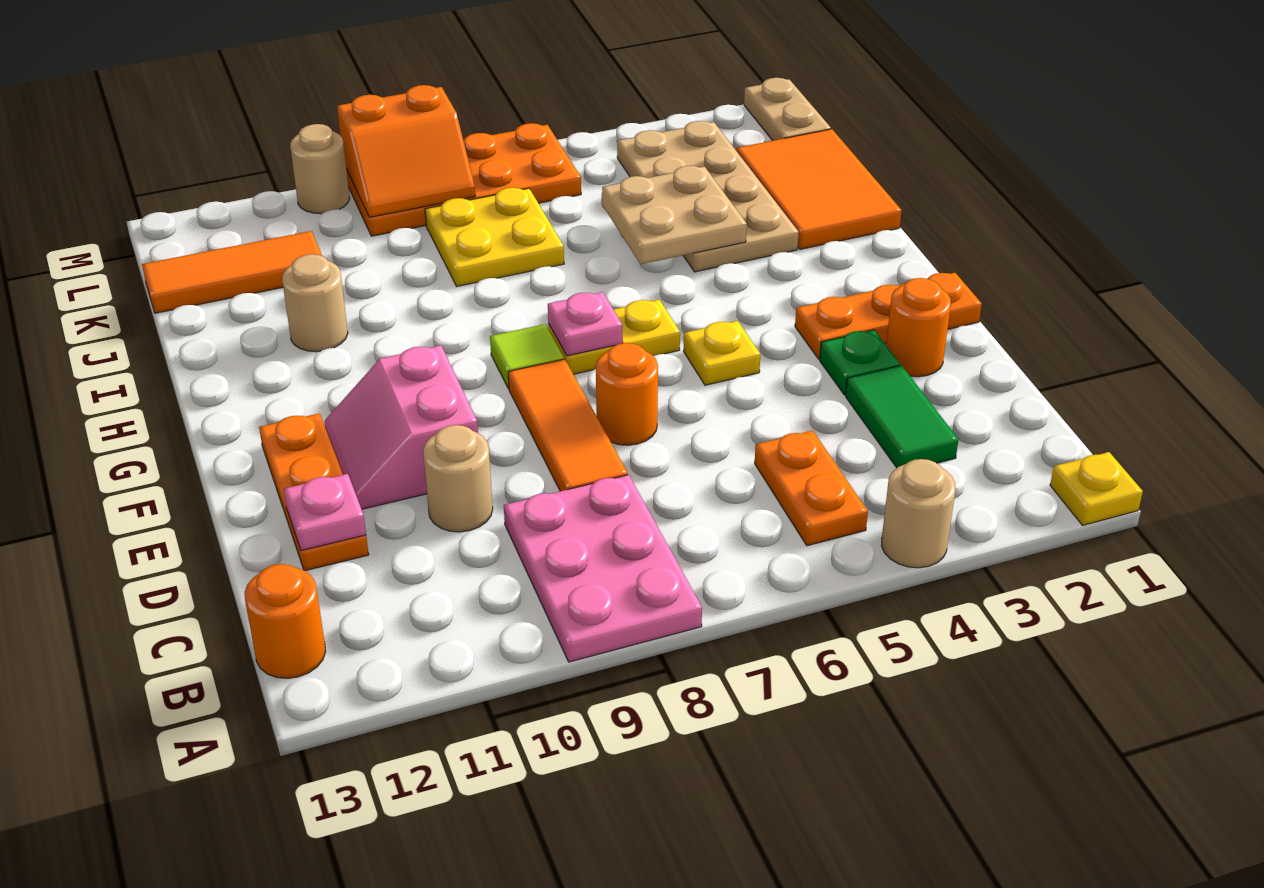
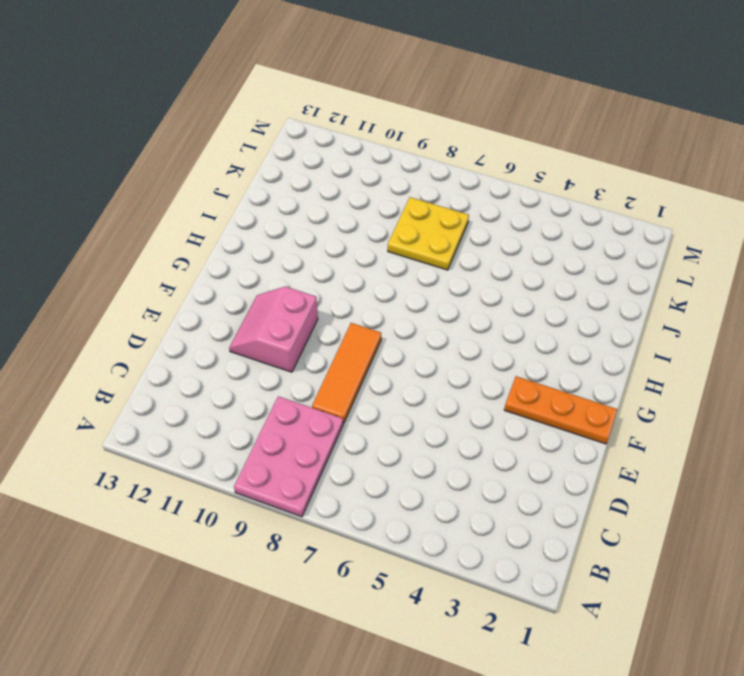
none -> yellow 1x1 plate [1050,452,1143,525]
none -> tan 1x1 round brick [881,459,955,568]
none -> orange 1x2 plate [755,431,868,546]

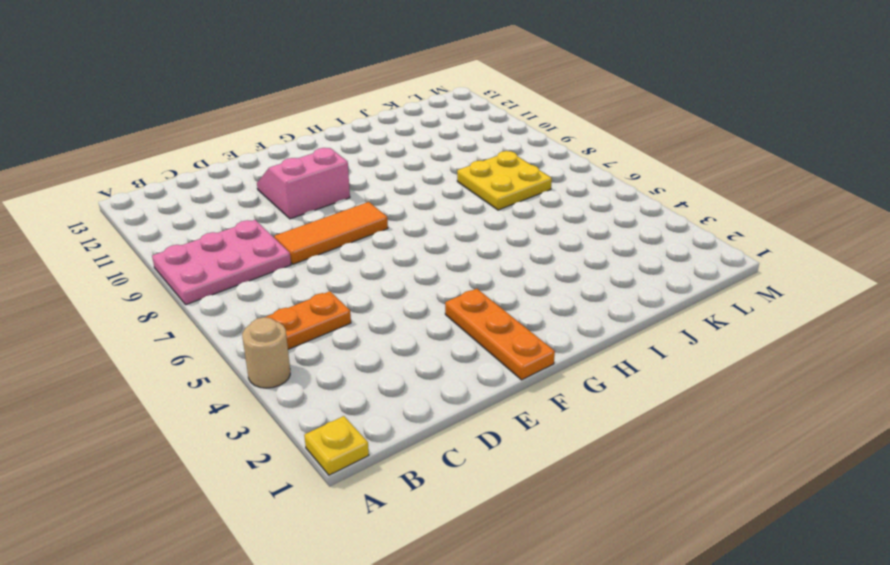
none -> orange 1x1 round brick [245,564,326,678]
none -> green 1x2 tile [846,365,959,468]
none -> tan 1x1 round brick [423,425,493,532]

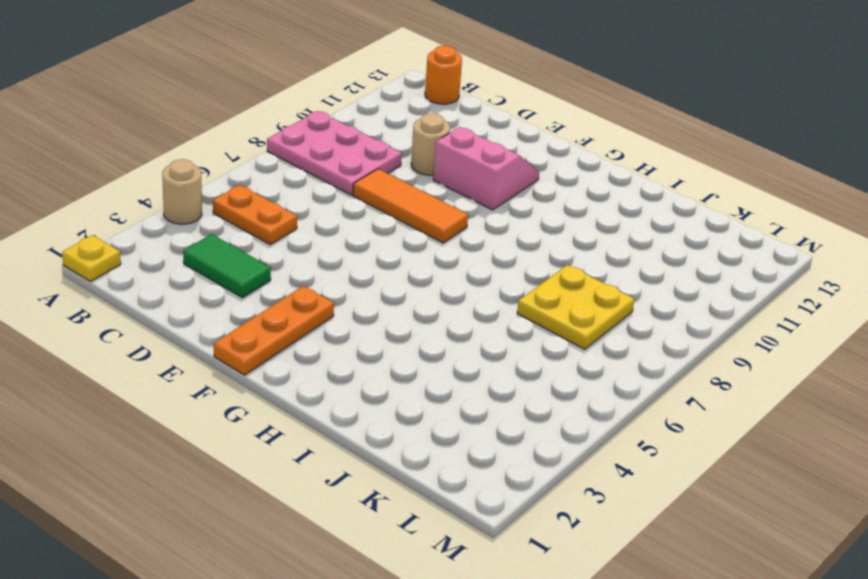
none -> orange 1x3 plate [259,413,369,571]
none -> orange 1x1 round brick [886,278,951,377]
none -> green 1x1 plate [820,330,900,395]

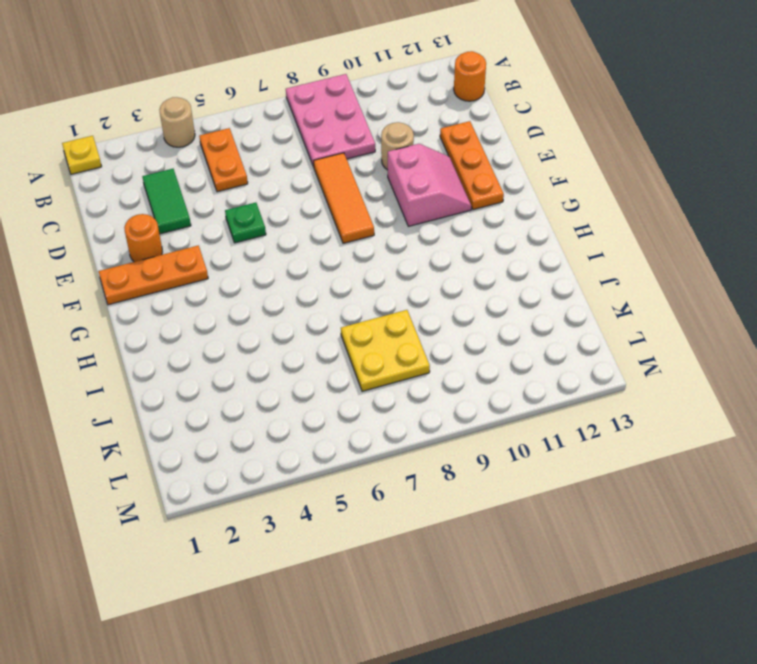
green 1x1 plate [225,203,266,243] -> green 1x1 plate moved to [820,330,900,395]
none -> orange 1x1 round brick [596,343,658,445]
none -> yellow 1x1 plate [684,321,760,385]
none -> yellow 1x2 plate [548,300,680,374]

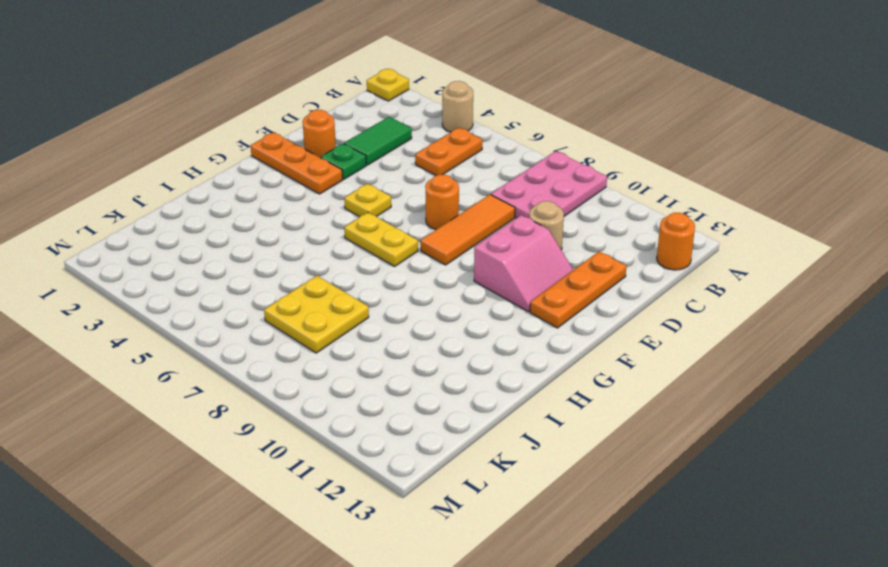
none -> lime 1x1 tile [490,324,564,389]
none -> orange 2x3 tile [736,129,902,249]
none -> tan 2x4 plate [617,121,799,272]

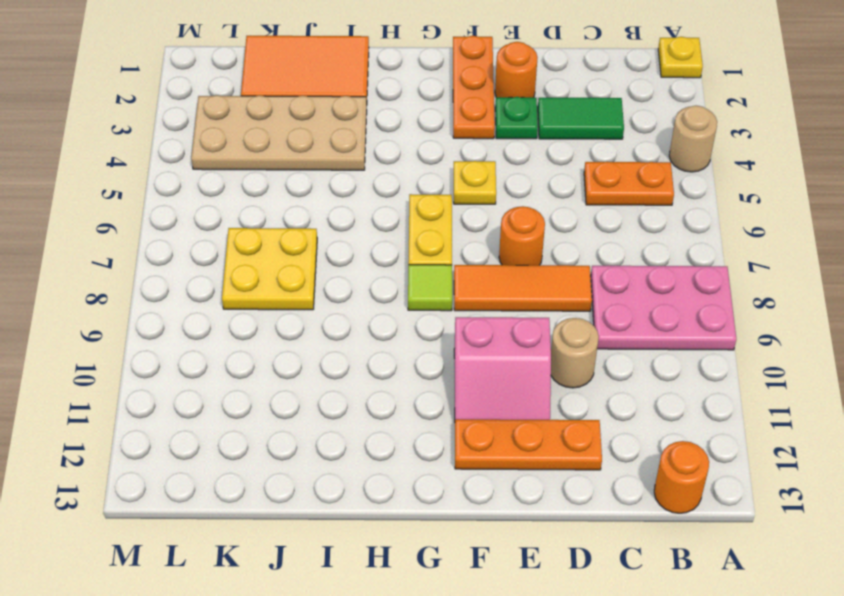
none -> tan 1x1 round brick [282,254,348,352]
none -> orange 1x3 tile [142,231,322,313]
none -> tan 1x2 plate [744,78,831,141]

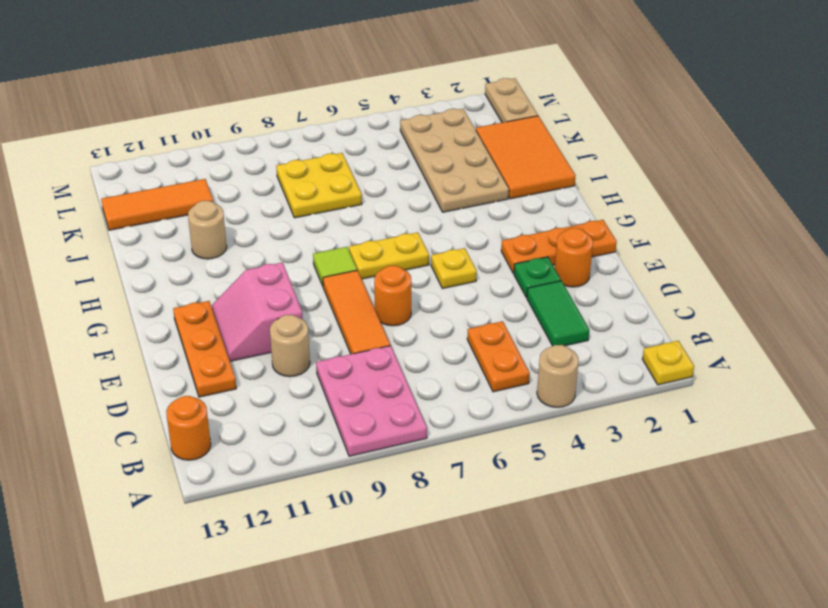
none -> orange 2x4 plate [346,123,581,236]
none -> tan 1x1 round brick [290,124,350,214]
none -> pink 1x1 plate [284,474,366,551]

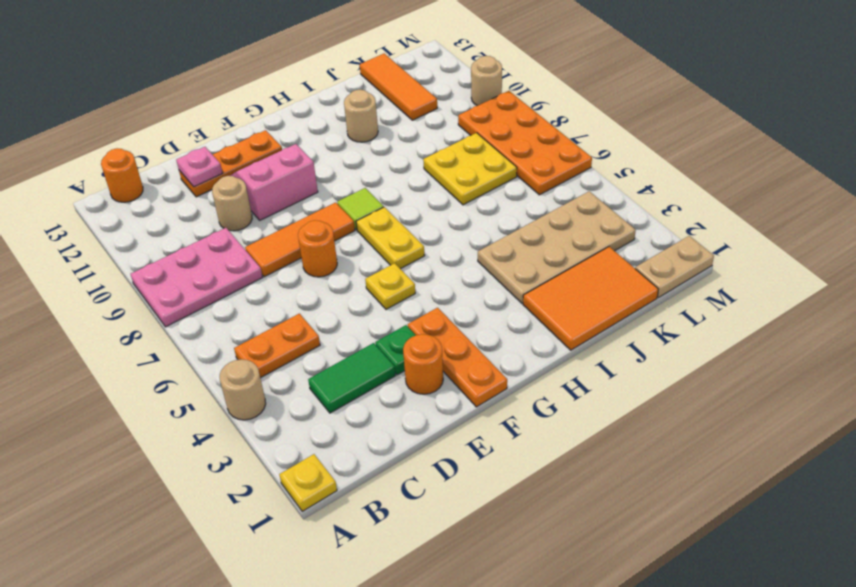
none -> pink 1x1 plate [548,292,623,356]
none -> tan 2x2 plate [602,166,747,264]
none -> orange 2x2 slope [337,85,475,217]

